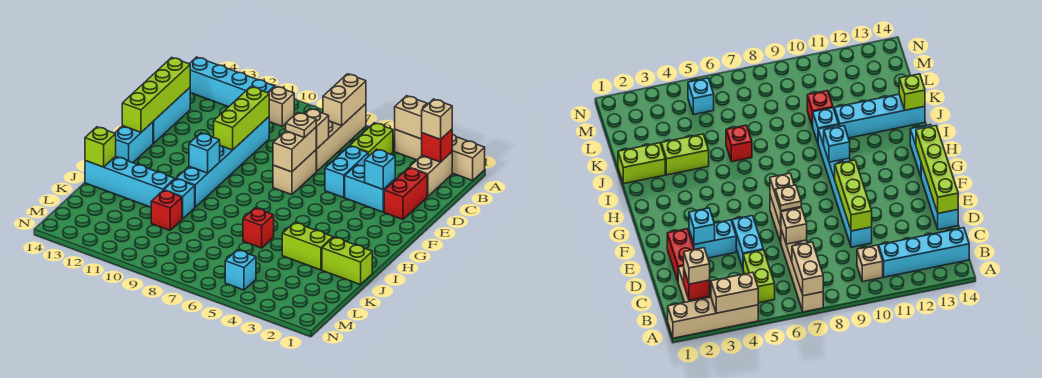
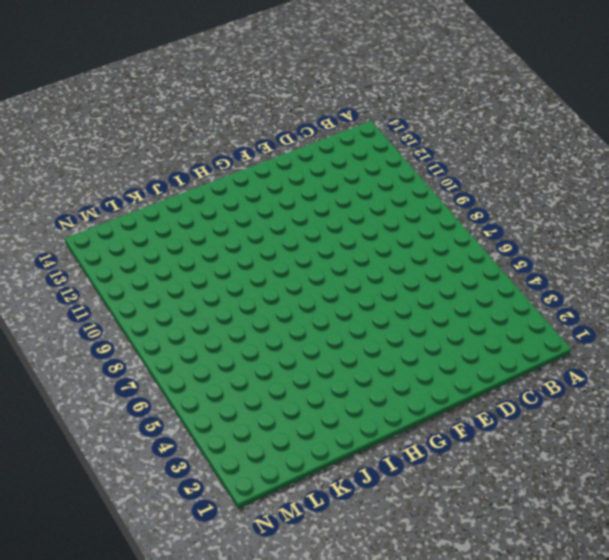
none -> tan 1x4 brick [395,130,485,180]
none -> tan 1x4 brick [316,104,366,171]
none -> tan 1x2 brick [409,152,452,196]
none -> lime 1x2 brick [350,123,393,156]

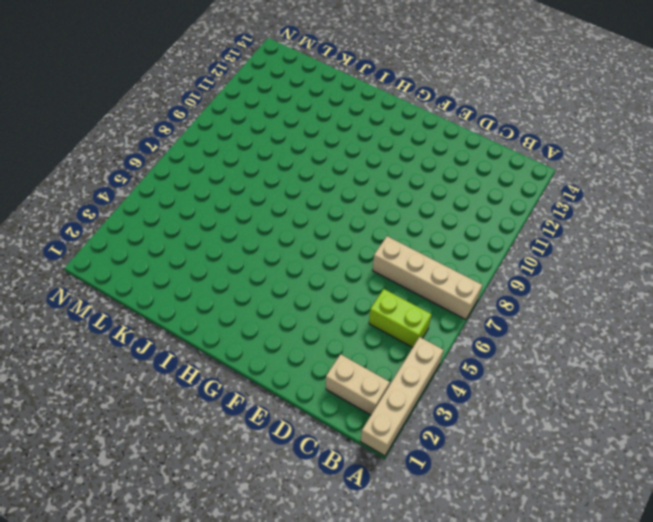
none -> tan 1x1 brick [269,86,294,126]
none -> cyan 1x4 brick [190,57,275,107]
none -> red 1x2 brick [384,168,427,219]
none -> cyan 1x2 brick [325,146,368,198]

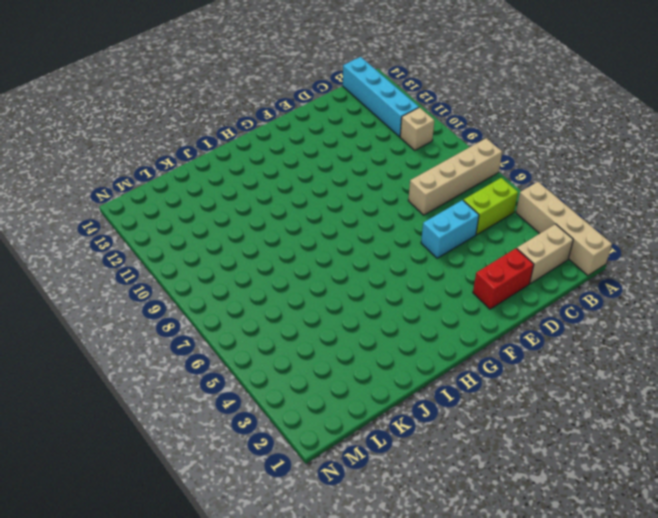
none -> cyan 1x6 brick [176,117,269,207]
none -> cyan 1x3 brick [153,88,190,144]
none -> cyan 1x2 brick [345,165,395,212]
none -> tan 1x2 brick [273,150,317,195]

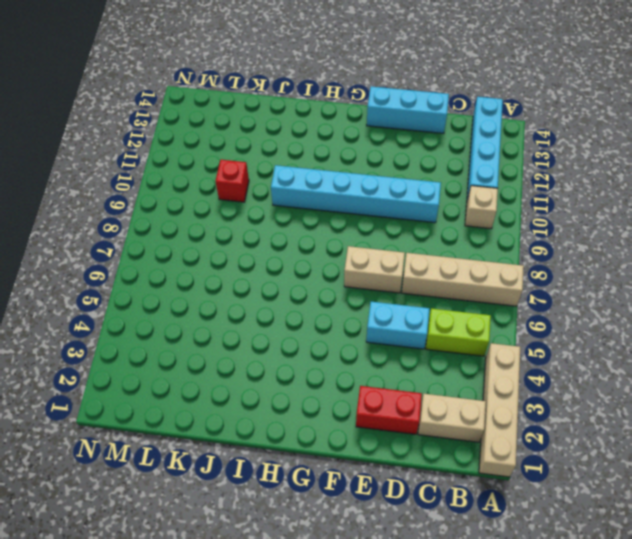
none -> cyan 1x2 brick [345,165,395,212]
none -> cyan 1x2 brick [115,122,153,163]
none -> lime 1x2 brick [322,237,372,285]
none -> lime 1x2 brick [282,223,333,270]

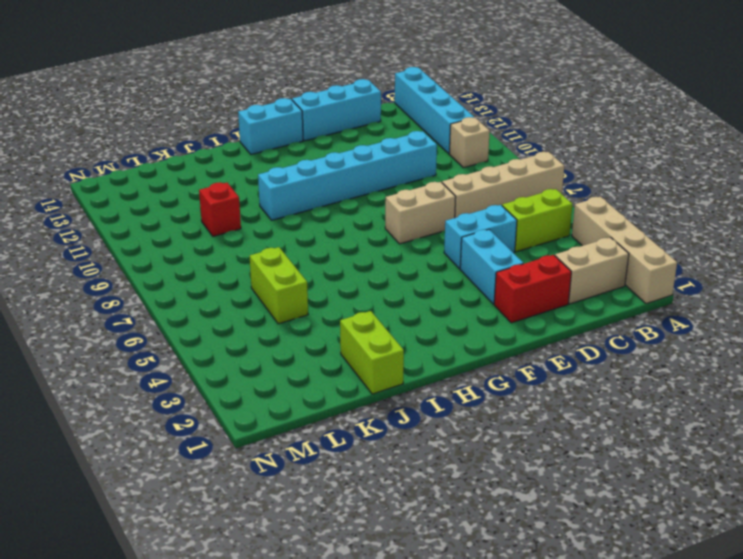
lime 1x2 brick [250,247,308,324] -> lime 1x2 brick moved to [282,223,333,270]
none -> red 1x1 brick [243,208,274,248]
none -> cyan 1x1 brick [164,179,195,219]
none -> cyan 1x4 brick [85,156,175,207]
none -> cyan 1x1 brick [225,250,256,290]

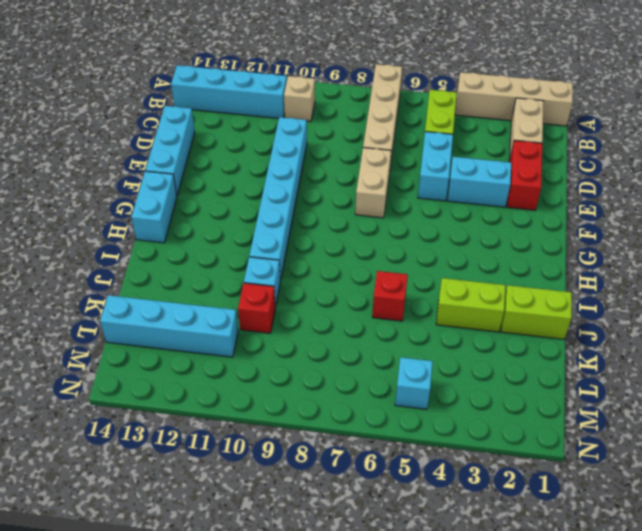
cyan 1x4 brick [100,295,238,357] -> cyan 1x4 brick moved to [85,156,175,207]
none -> tan 1x2 brick [395,96,428,139]
none -> tan 1x2 brick [323,74,366,126]
none -> red 1x1 brick [422,129,452,162]
none -> tan 1x1 brick [304,109,329,149]

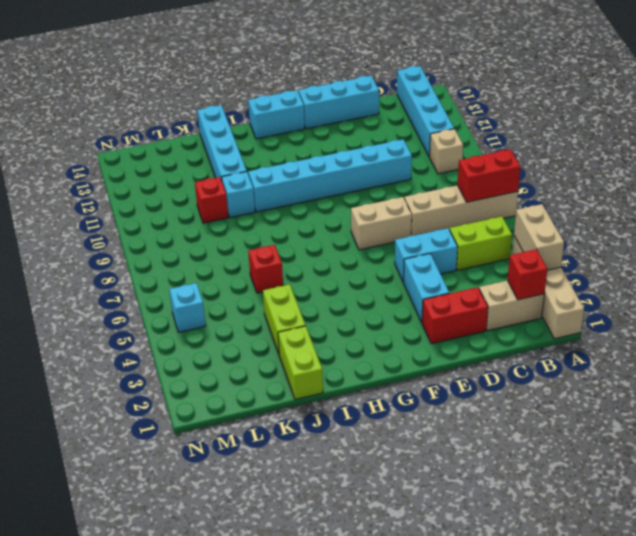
red 1x2 brick [458,149,520,202] -> tan 1x2 brick [323,74,366,126]
none -> tan 1x1 brick [304,109,329,149]
none -> lime 1x3 brick [214,87,269,150]
none -> lime 1x4 brick [122,58,190,132]
none -> cyan 1x1 brick [365,149,395,190]

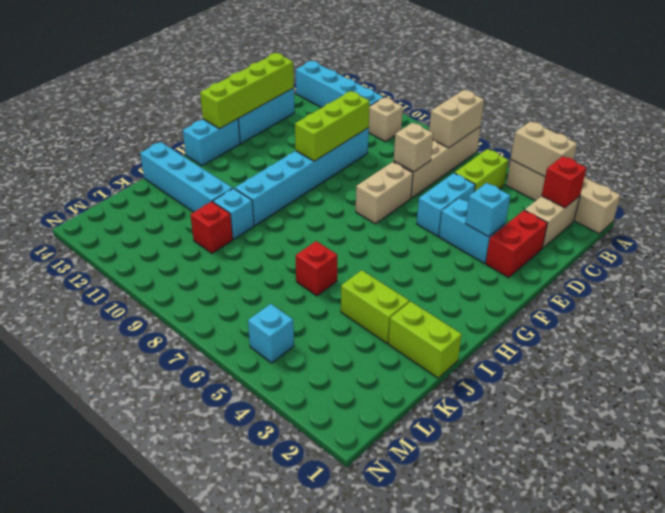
none -> tan 1x2 brick [273,127,316,172]
none -> cyan 1x1 brick [189,133,220,173]
none -> lime 1x1 brick [85,127,116,167]
none -> tan 1x1 brick [422,99,452,139]

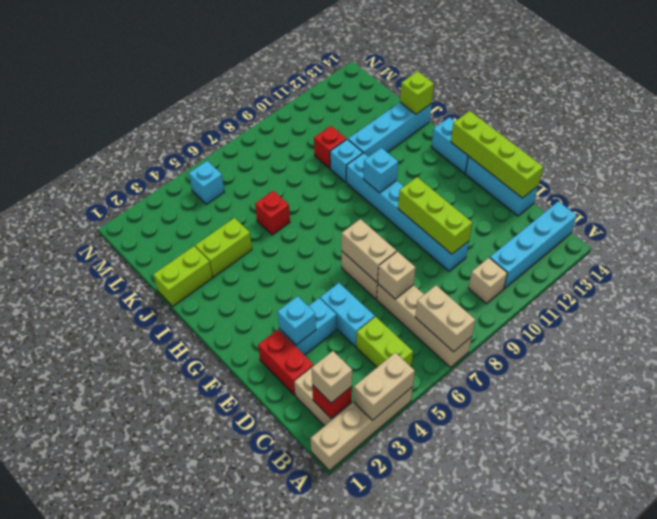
none -> tan 1x1 plate [286,113,316,138]

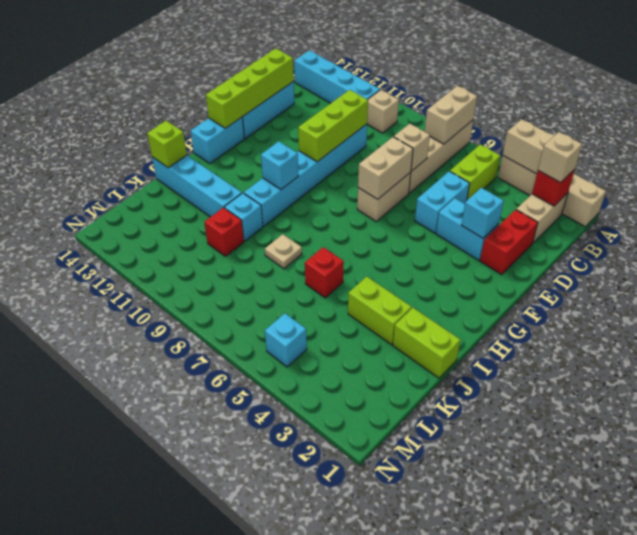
tan 1x1 plate [265,234,302,269] -> tan 1x1 plate moved to [286,113,316,138]

